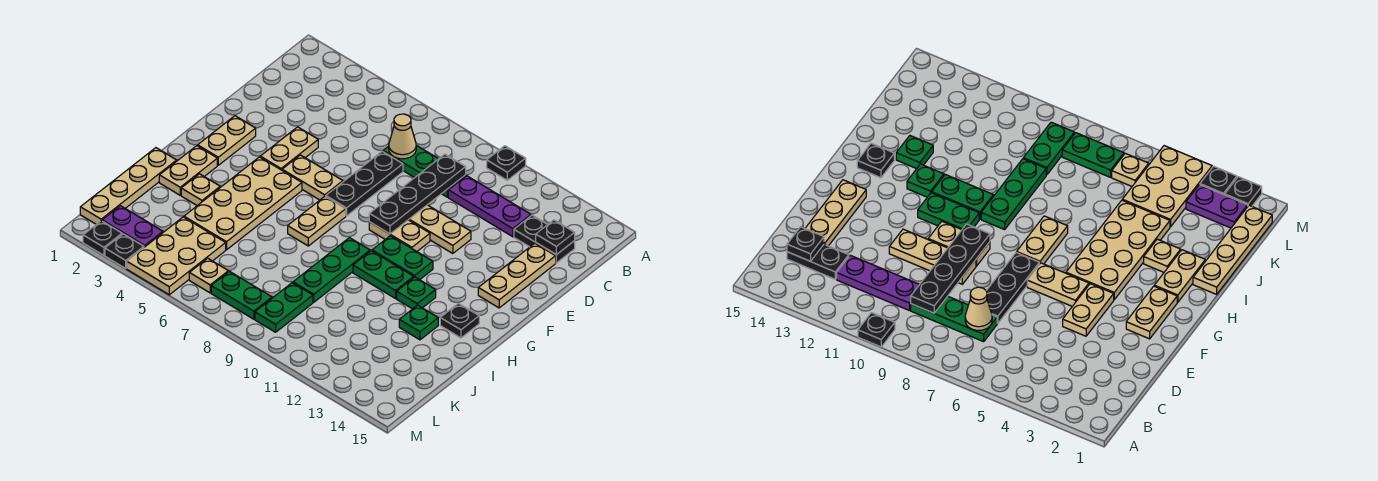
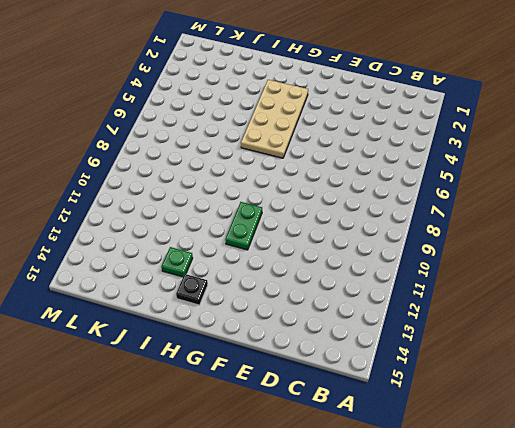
tan 2x4 plate [241,80,308,158] -> tan 2x4 plate turned to [184,157,302,250]
none -> black 1x1 plate [487,146,526,180]
none -> green 1x3 plate [383,146,466,197]
none -> purple 1x3 plate [448,176,531,237]
none -> black 1x2 plate [514,215,575,263]

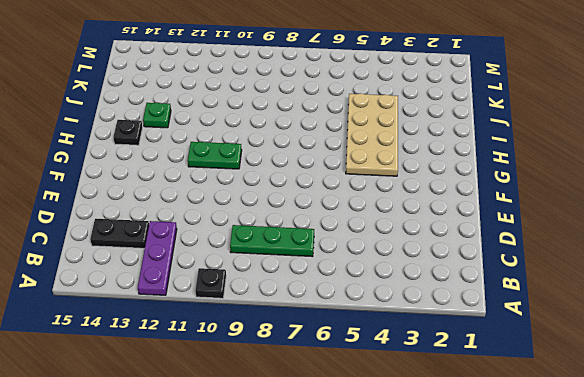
purple 1x3 plate [138,221,177,295] -> purple 1x3 plate turned to [448,176,531,237]
none -> black 1x3 plate [326,151,403,216]
none -> tan 1x3 plate [478,243,556,308]
none -> tan 1x2 plate [260,127,318,170]
none -> tan 1x3 plate [409,205,471,254]

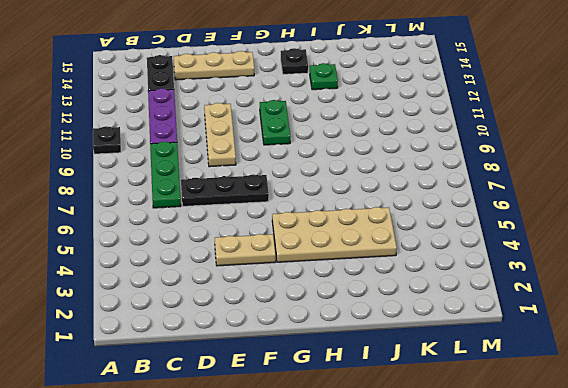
none -> tan 1x2 plate [198,116,256,165]
none -> tan 1x2 plate [282,155,343,200]
none -> tan 1x2 plate [369,220,430,251]
none -> tan 1x2 plate [288,197,346,246]

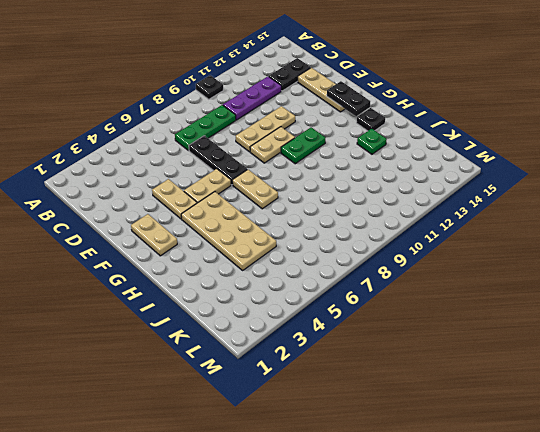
black 1x2 plate [327,81,370,116] -> none
none -> tan 1x2 plate [159,146,217,195]
none -> green 1x3 plate [293,238,370,302]
none -> green 1x2 plate [353,251,414,298]
none -> green 1x1 plate [397,277,436,309]

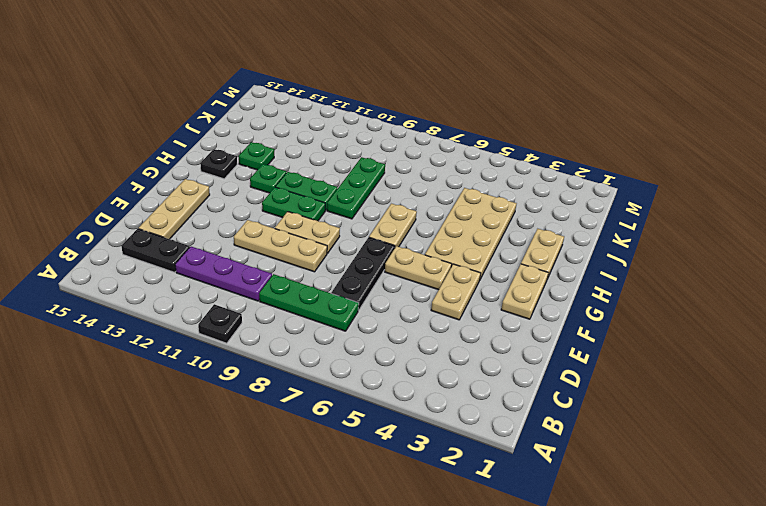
none -> tan 1x4 plate [80,148,177,224]
none -> tan 1x1 plate [181,174,220,206]
none -> tan 2x3 plate [127,217,226,295]
none -> green 1x2 plate [255,283,313,332]

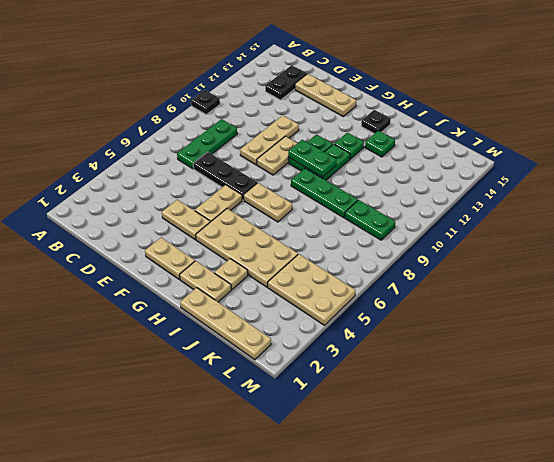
green 1x2 plate [288,140,336,177] -> green 1x2 plate turned to [211,272,272,319]
none -> purple 1x3 plate [448,176,531,237]
none -> purple 1x2 plate [102,206,163,247]
none -> tan 1x1 plate [189,258,228,293]
none -> black 1x1 plate [83,221,122,255]

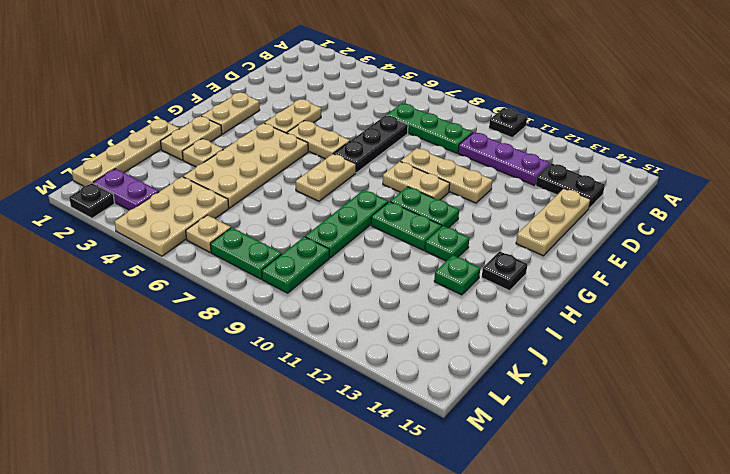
none -> black 1x1 plate [105,234,144,268]
none -> tan 1x1 cone [389,114,416,159]
none -> black 1x4 plate [369,154,466,234]
none -> black 1x1 plate [536,220,575,255]

